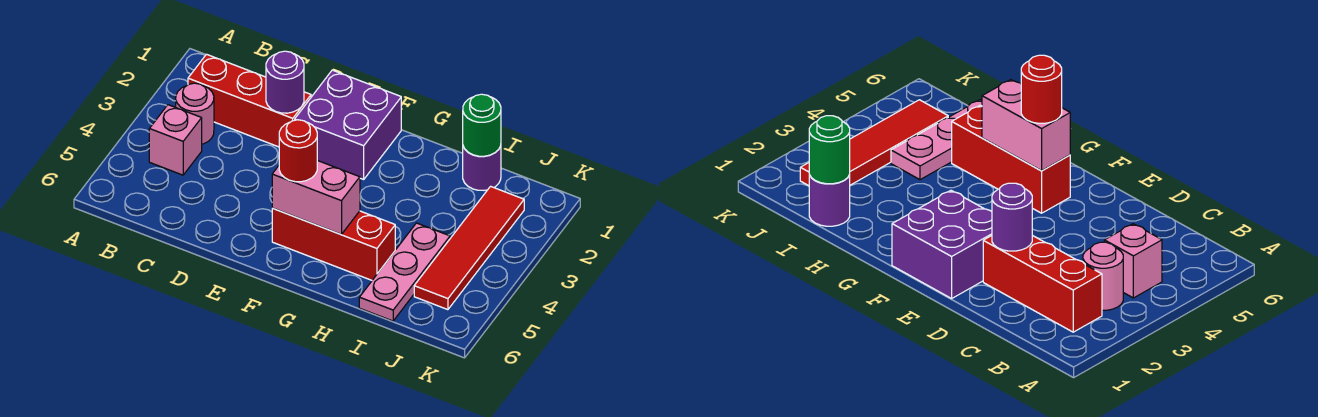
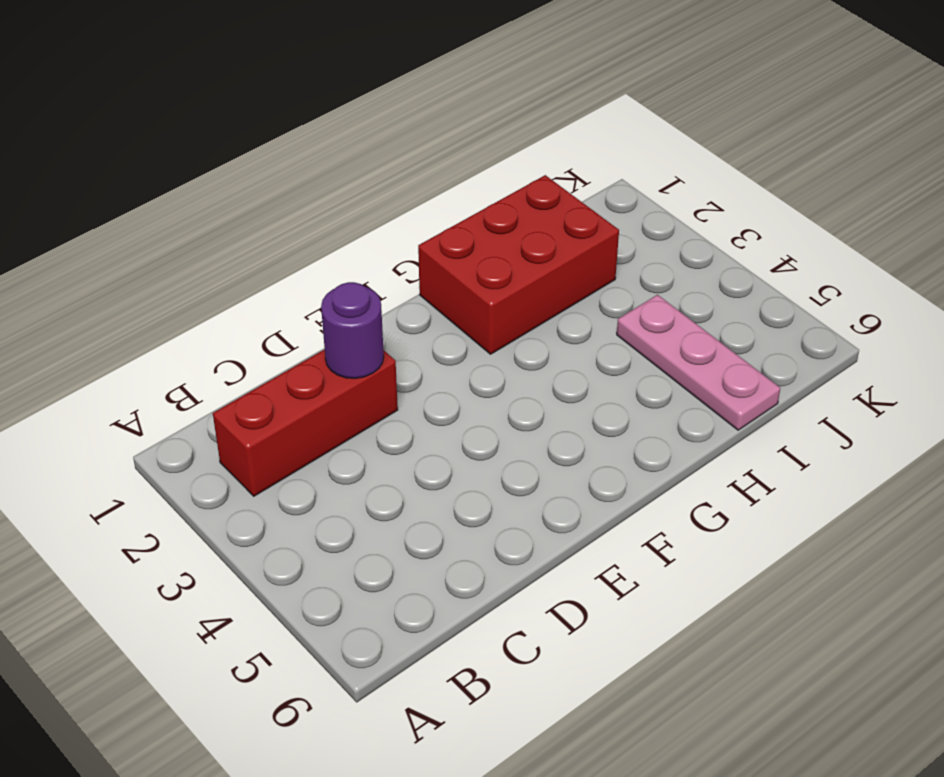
red 2x3 brick [418,175,619,354] -> purple 1x1 round brick [463,146,501,190]
none -> pink 1x1 round brick [176,83,214,144]
none -> pink 1x1 brick [149,105,202,175]
none -> purple 2x2 brick [295,70,401,179]

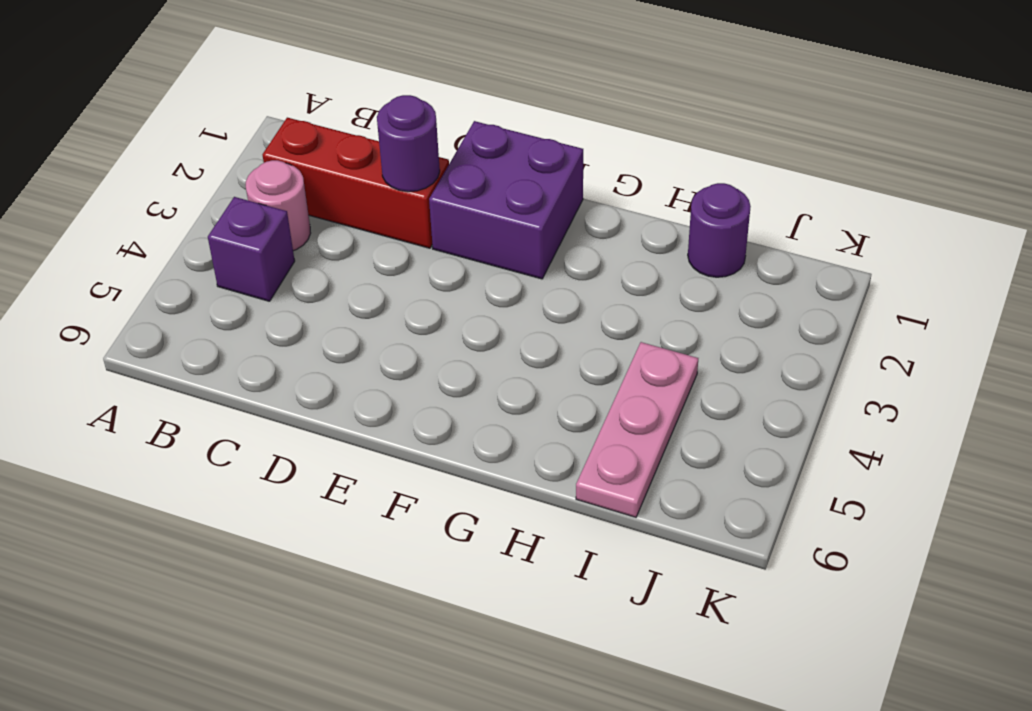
purple 1x1 brick [208,197,295,301] -> pink 1x1 brick [149,105,202,175]
none -> red 1x3 brick [272,208,395,280]
none -> red 1x4 tile [414,186,524,310]
none -> pink 1x2 brick [272,160,360,234]

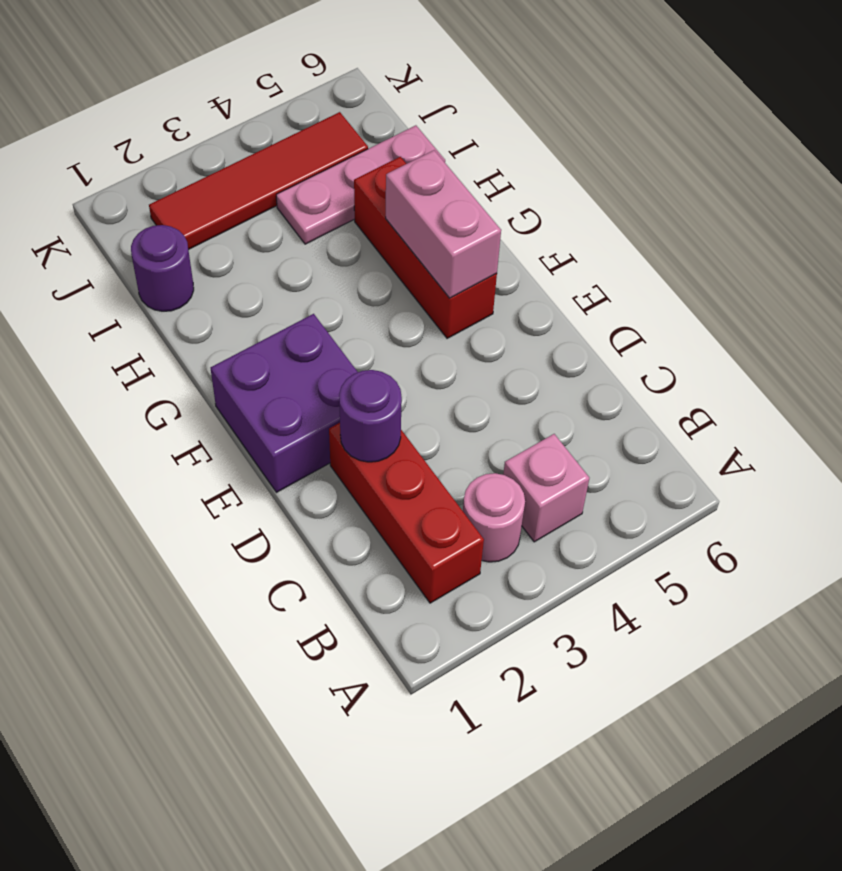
none -> green 1x1 round brick [463,94,501,156]
none -> red 1x1 round brick [279,120,317,182]

